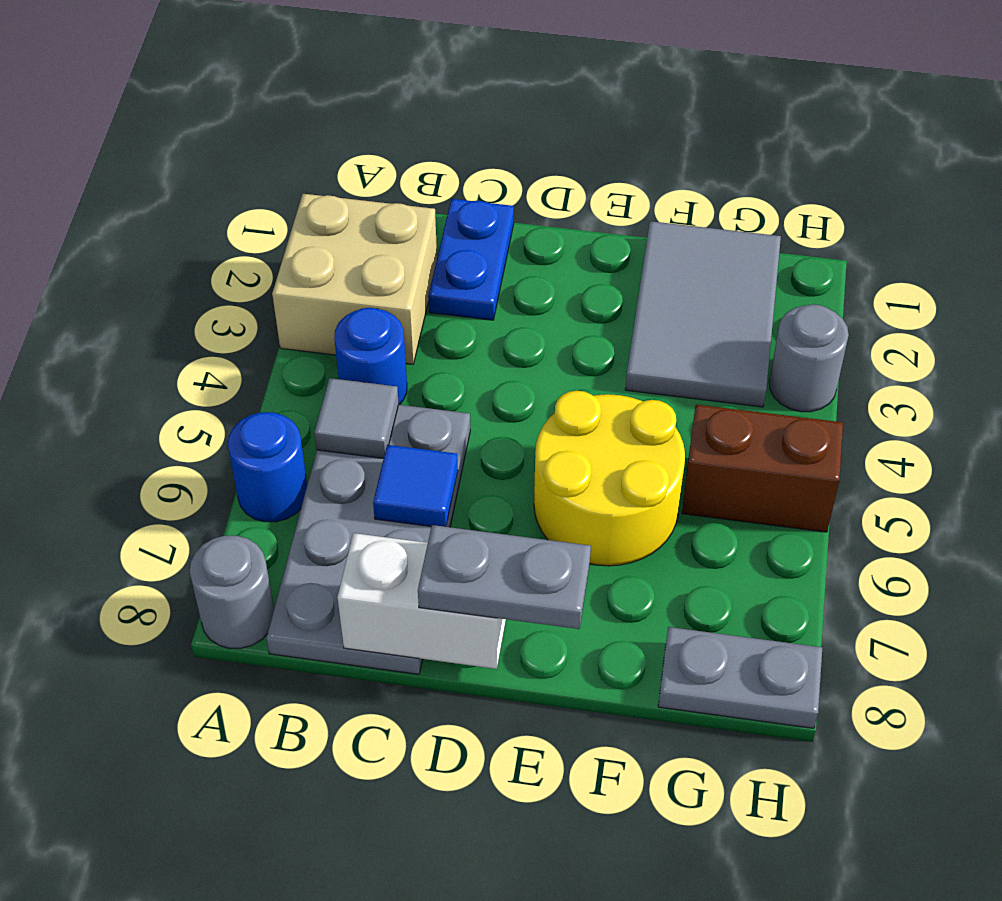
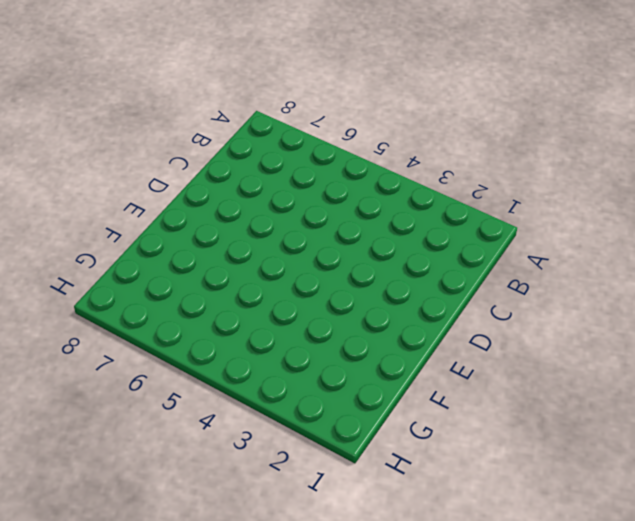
none -> tan 2x2 brick [272,194,437,364]
none -> blue 1x1 round brick [228,412,307,522]
none -> grey 1x1 round brick [190,536,274,648]

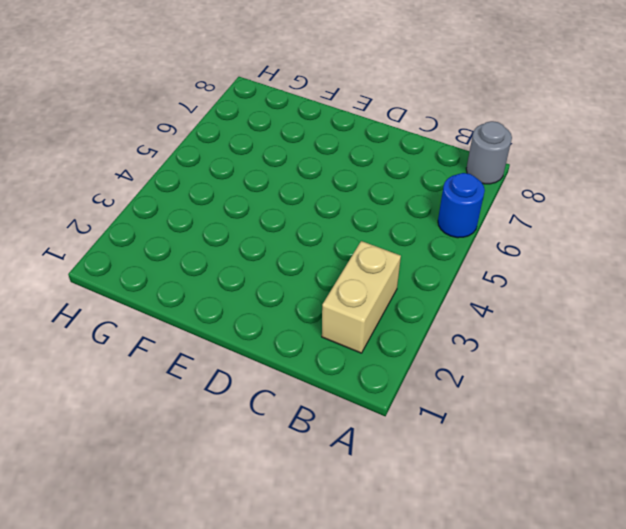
tan 1x2 brick [322,241,401,353] -> tan 2x2 brick [272,194,437,364]
none -> blue 1x1 round brick [334,308,407,405]
none -> grey 2x4 plate [266,405,470,674]
none -> blue 1x2 plate [428,199,514,320]

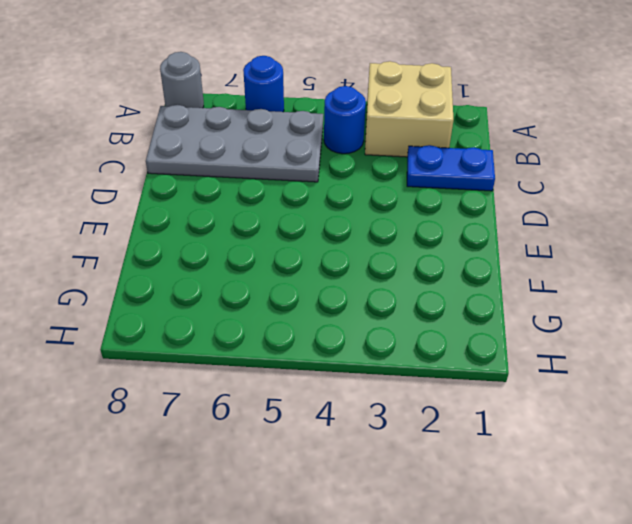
none -> yellow 2x2 round brick [534,391,685,566]
none -> grey 2x3 tile [625,221,781,407]
none -> brown 1x2 brick [682,404,843,532]

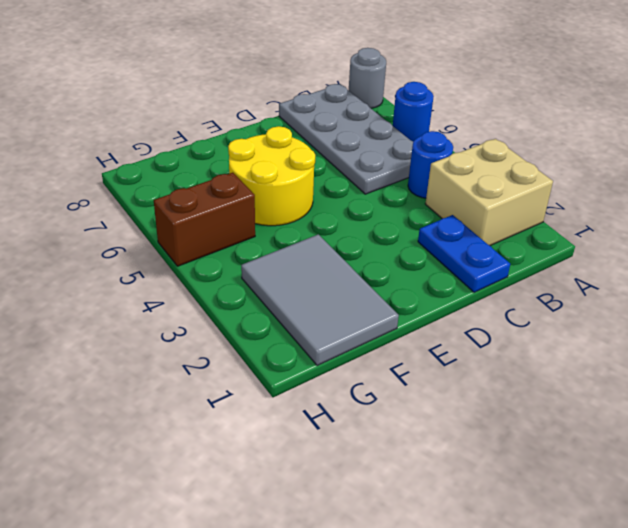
none -> grey 1x2 plate [658,627,822,728]
none -> grey 1x1 round brick [769,304,849,412]
none -> grey 1x1 tile [314,378,399,458]

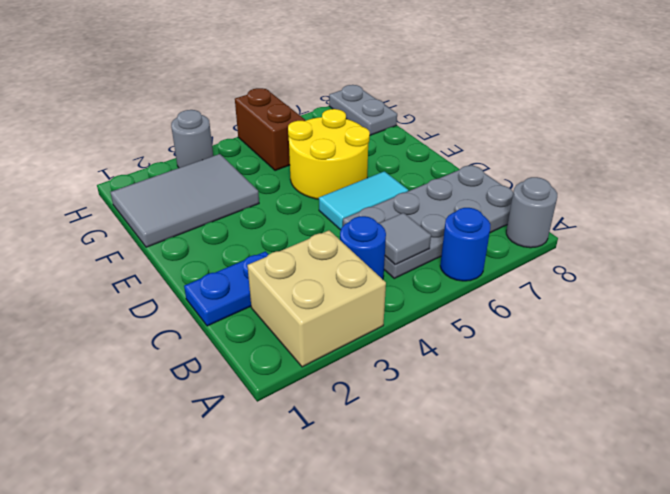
cyan 1x2 tile [319,171,408,230] -> none
none -> blue 1x1 tile [373,445,458,527]
none -> white 1x2 brick [337,533,506,669]
none -> grey 1x2 plate [418,525,591,629]

